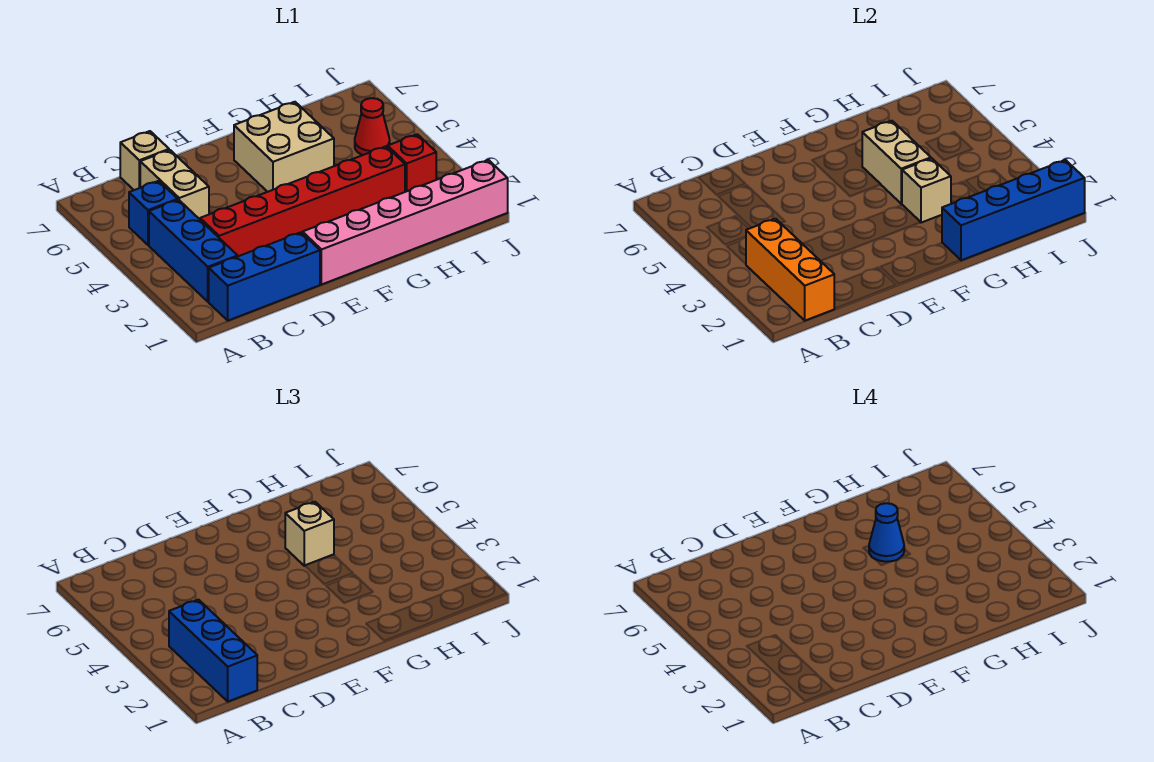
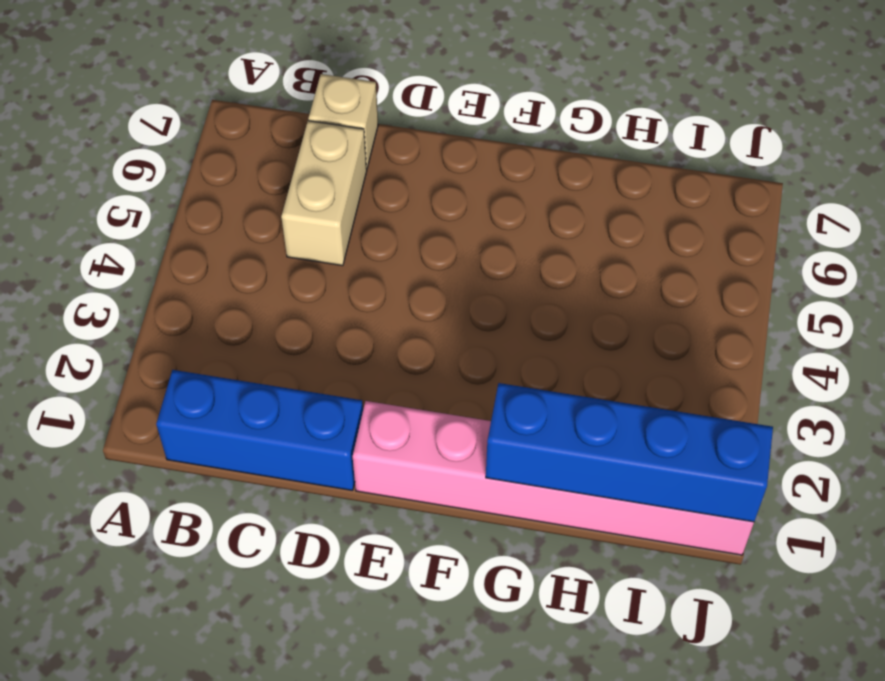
none -> blue 1x3 brick [149,200,238,302]
none -> blue 1x1 brick [129,181,178,245]
none -> red 1x6 brick [200,146,405,256]

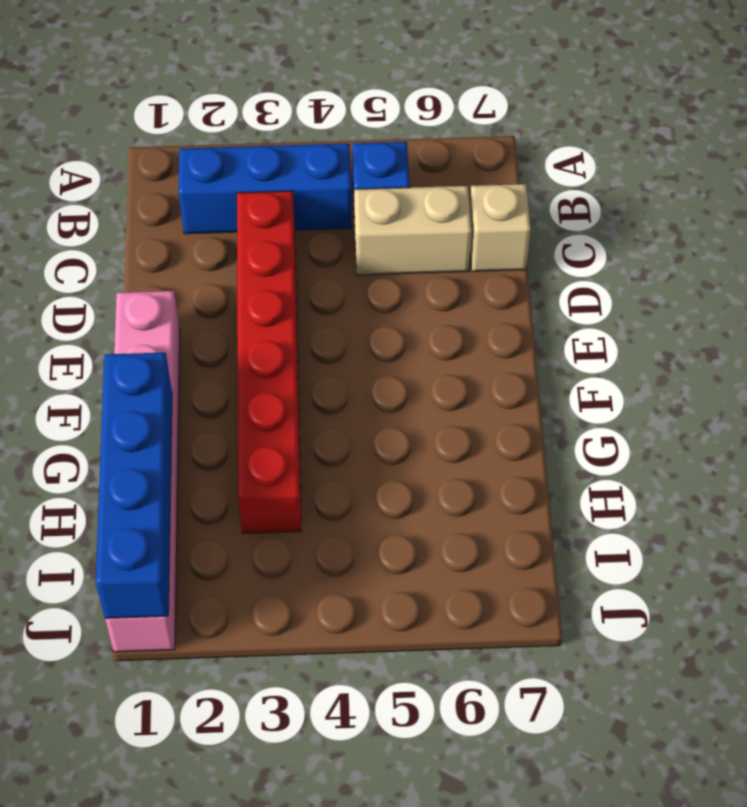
none -> blue 1x3 brick [209,232,320,321]
none -> tan 2x2 brick [234,102,334,192]
none -> red 1x1 brick [388,134,436,192]

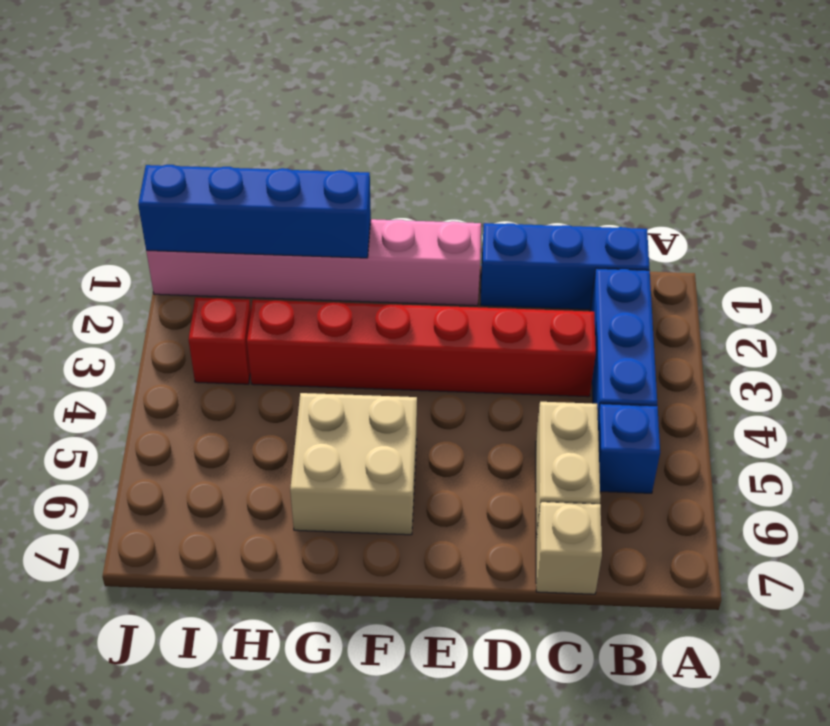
none -> red 1x1 cone [355,98,390,155]
none -> orange 1x3 brick [746,219,834,321]
none -> tan 1x1 brick [902,158,951,223]

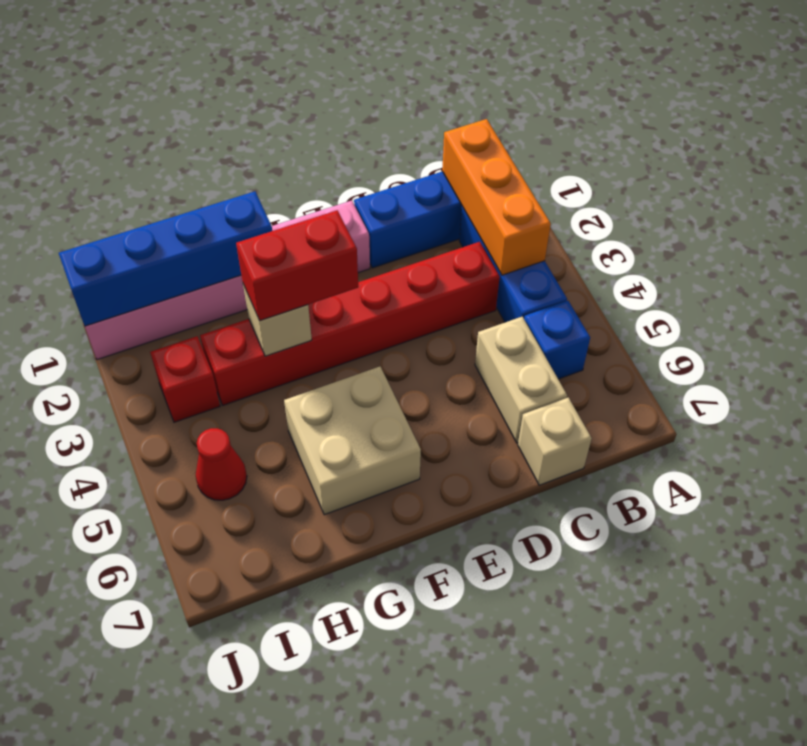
red 1x2 brick [236,210,358,320] -> none
none -> tan 1x2 brick [862,121,931,204]
none -> blue 1x3 brick [169,600,257,702]
none -> tan 1x1 brick [285,502,334,566]

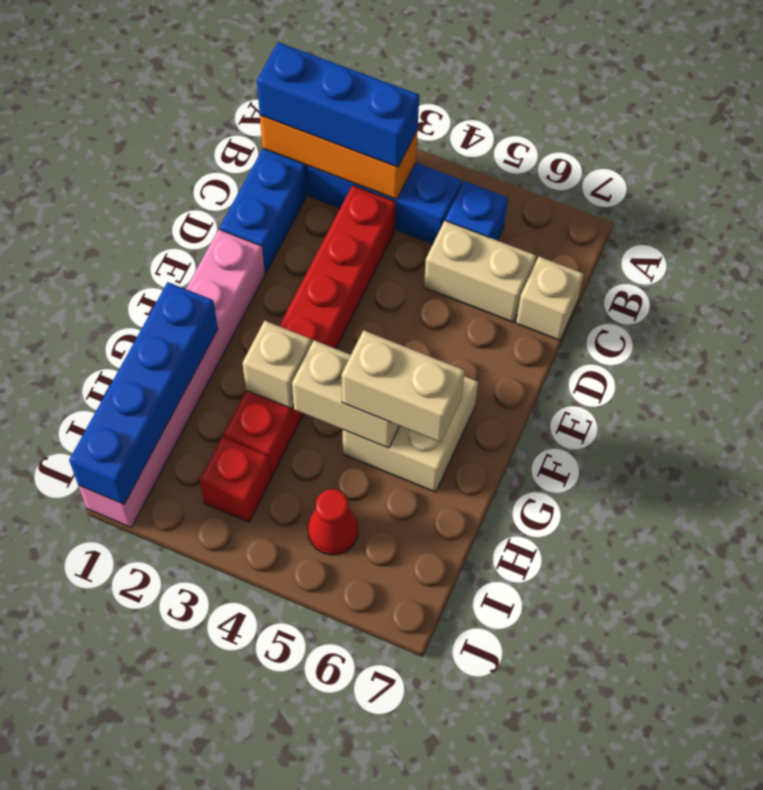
tan 1x2 brick [341,330,465,442] -> tan 1x1 brick [285,502,334,566]
none -> blue 1x1 cone [869,503,904,562]

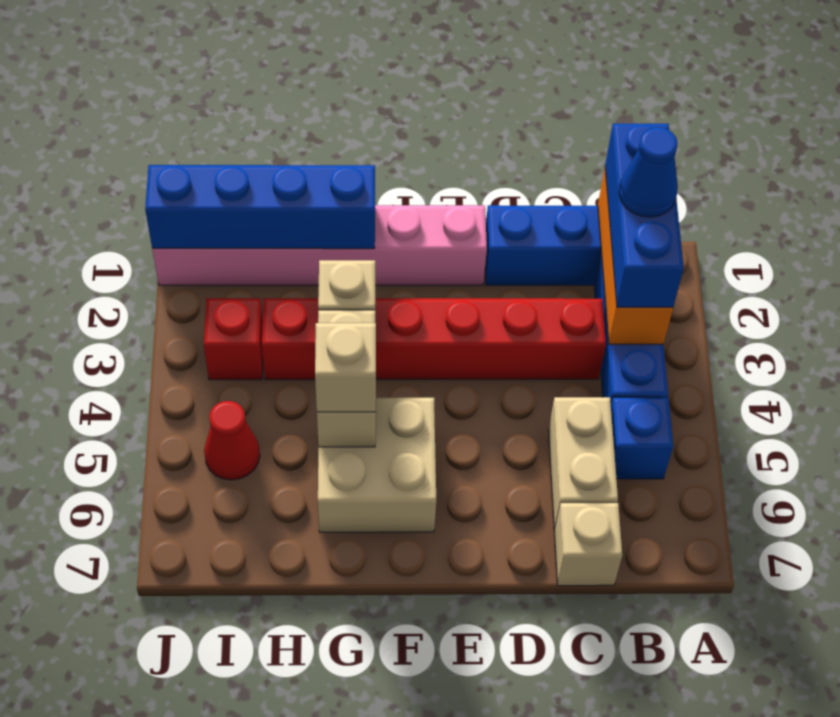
blue 1x1 cone [619,127,678,217] -> blue 1x1 cone moved to [869,503,904,562]

